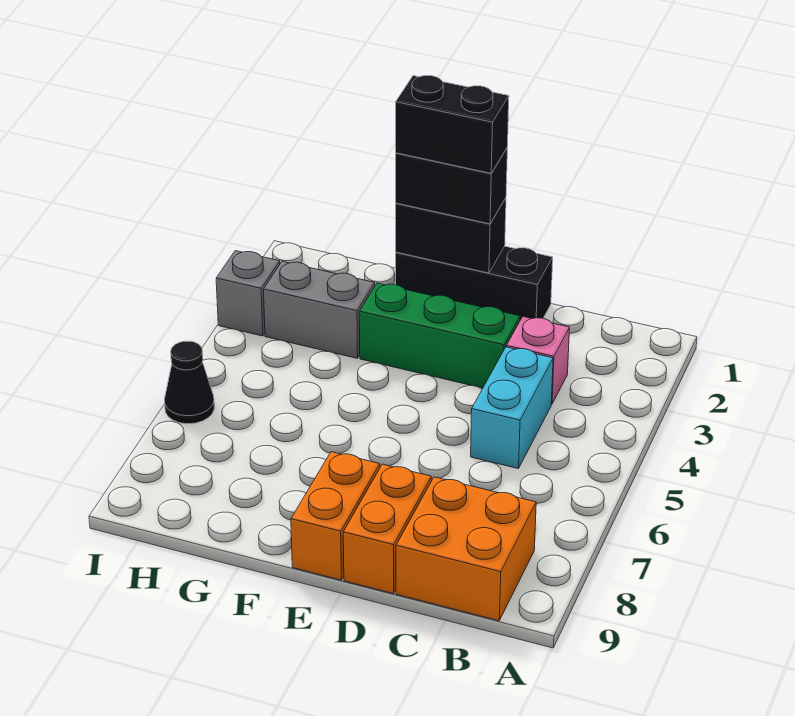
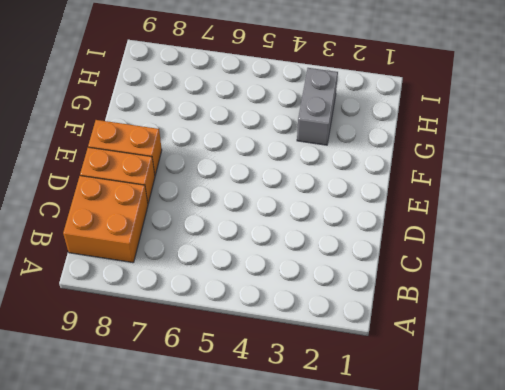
none -> pink 1x1 brick [506,317,570,404]
none -> cyan 1x2 brick [471,347,553,469]
none -> black 1x3 brick [396,246,553,320]

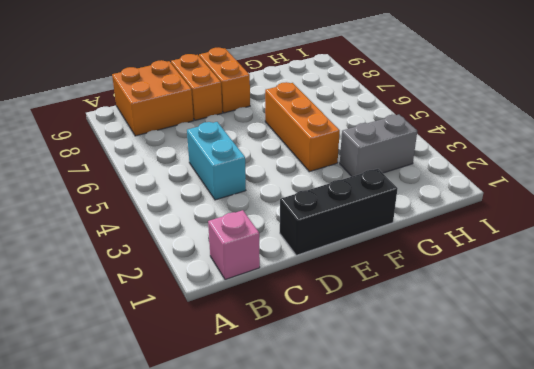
pink 1x1 brick [208,210,260,280] -> pink 1x1 brick moved to [506,317,570,404]
orange 1x3 brick [265,82,340,172] -> none
none -> green 1x3 brick [359,283,520,388]
none -> grey 1x1 brick [216,251,280,336]
none -> black 1x1 cone [164,341,214,424]

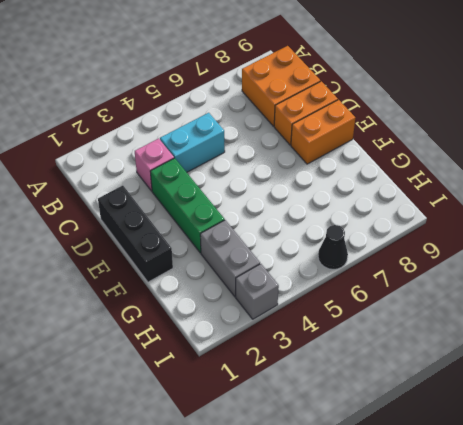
none -> black 1x2 brick [396,198,506,273]
none -> black 1x2 brick [396,148,507,224]
none -> black 1x2 brick [396,76,509,173]

